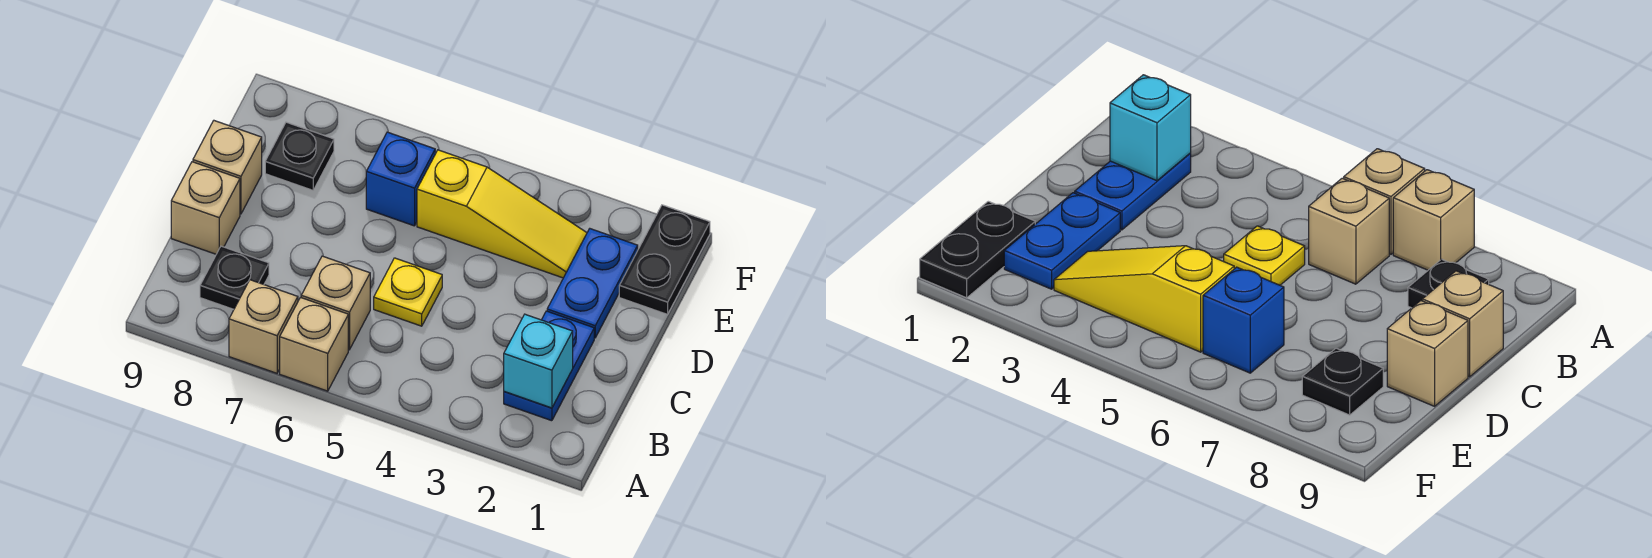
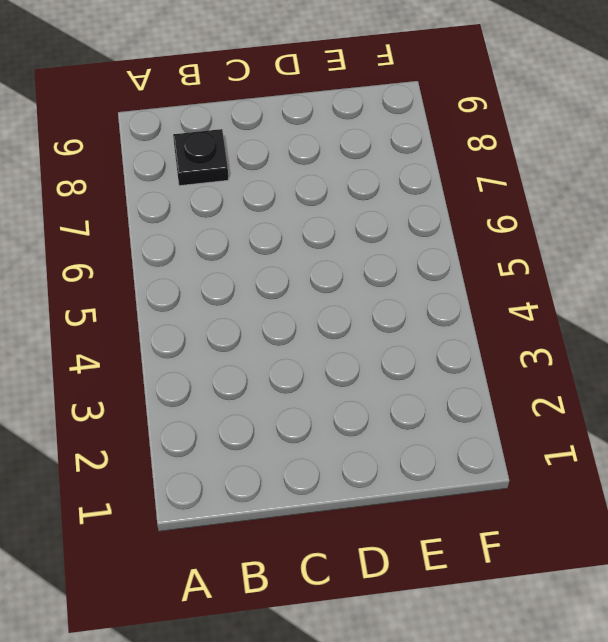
none -> tan 1x1 brick [280,298,348,391]
none -> tan 1x1 brick [229,280,298,373]
none -> blue 1x2 plate [504,311,594,421]

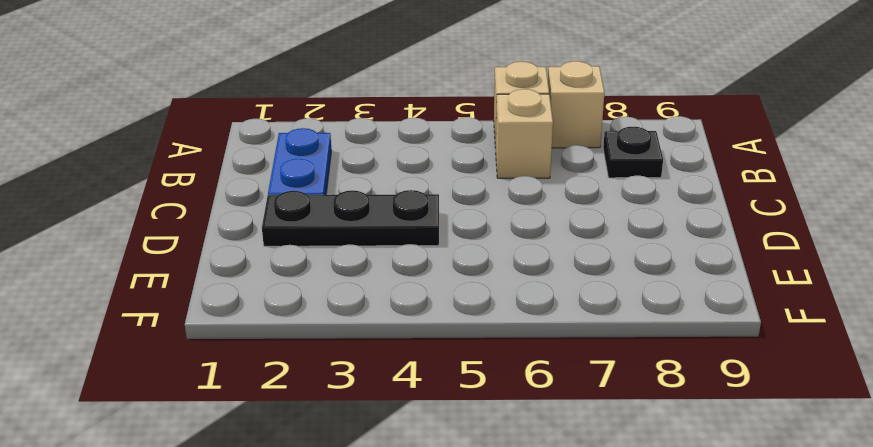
black 1x3 plate [262,190,439,246] -> blue 1x2 plate [547,229,638,338]
none -> yellow 1x1 plate [374,258,442,326]
none -> tan 1x1 brick [171,162,240,254]
none -> tan 1x1 brick [193,121,262,214]

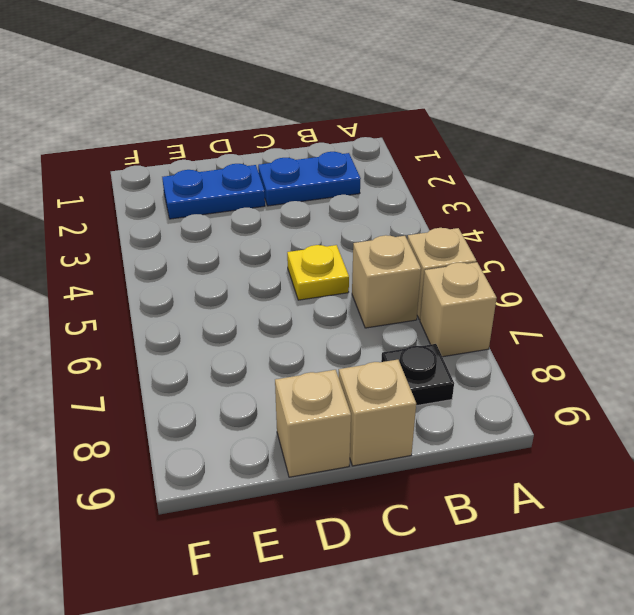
none -> black 1x2 plate [619,205,710,314]
none -> yellow 1x3 slope [417,150,587,278]
none -> blue 1x1 brick [366,132,435,226]

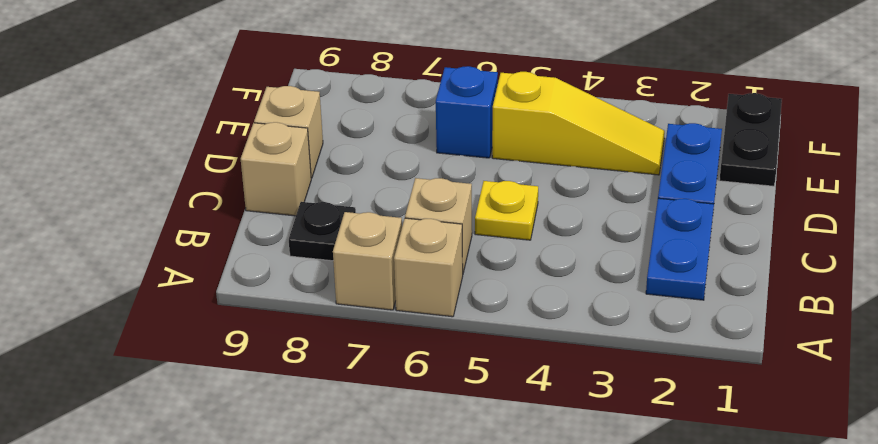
none -> black 1x1 plate [265,122,334,190]
none -> cyan 1x1 brick [504,314,573,408]

